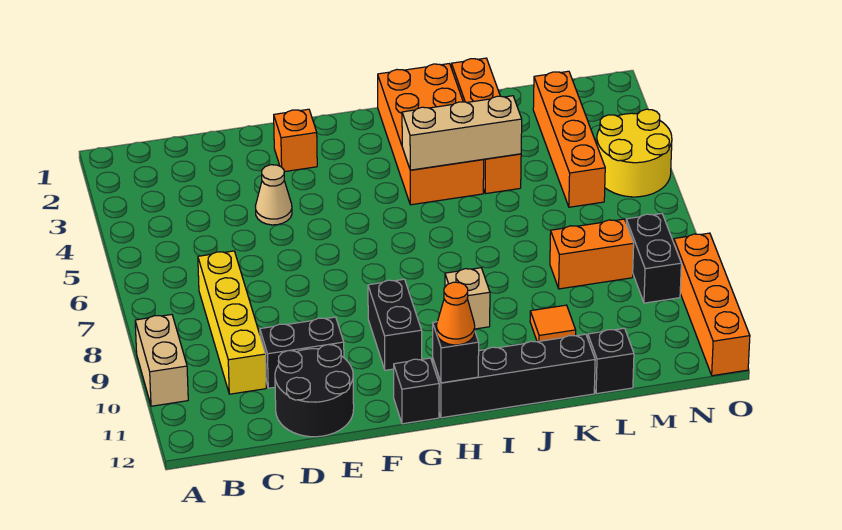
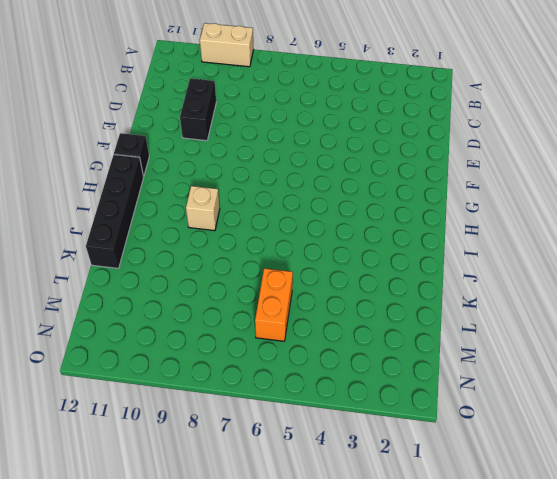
orange 1x2 brick [255,268,293,341] -> orange 1x2 brick moved to [550,219,634,289]
none -> yellow 1x4 brick [198,251,266,394]
none -> black 2x2 round brick [275,345,354,437]
none -> tan 1x1 cone [255,165,292,225]

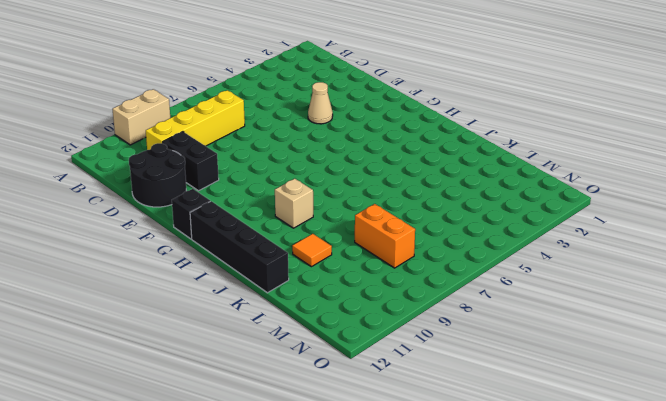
none -> orange 1x1 brick [274,109,317,172]
none -> black 1x2 brick [368,279,422,370]
none -> orange 2x4 brick [378,64,484,205]

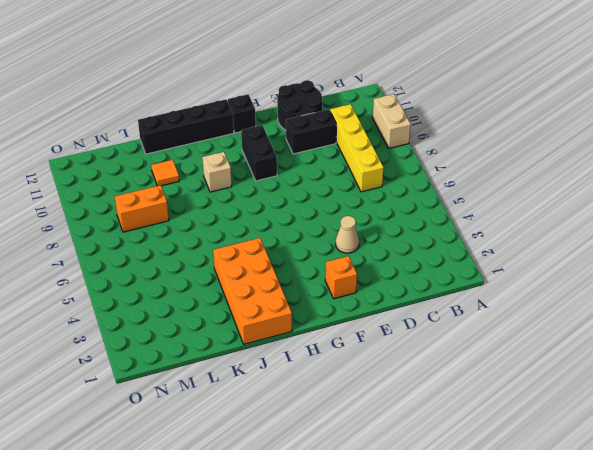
none -> orange 1x4 brick [451,58,521,194]
none -> black 1x1 brick [588,328,634,394]
none -> orange 1x4 brick [533,71,605,207]

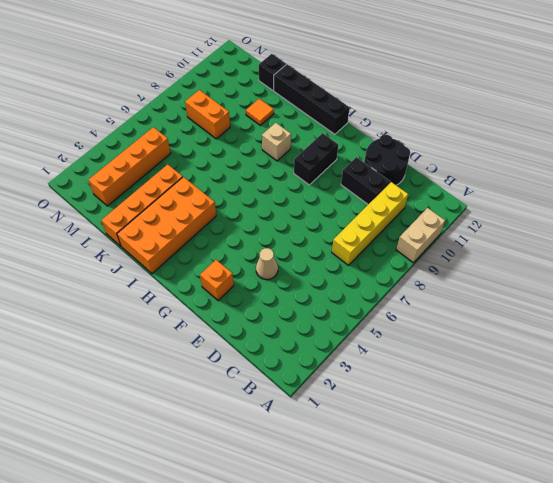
none -> black 1x1 brick [394,358,439,424]
none -> yellow 2x2 round brick [597,109,672,197]
none -> black 1x2 brick [626,214,681,303]

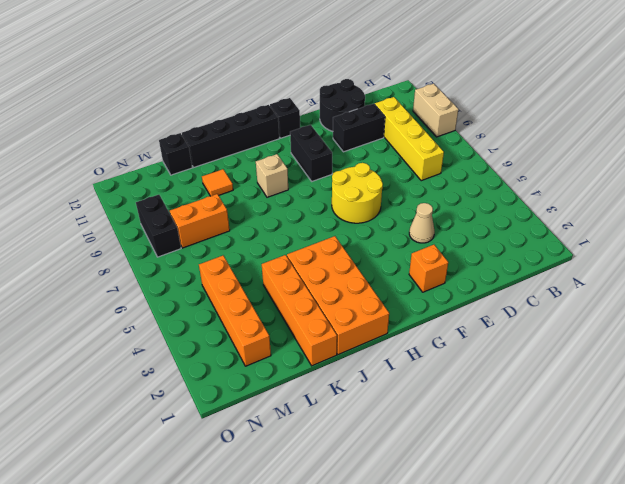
yellow 2x2 round brick [332,163,383,223] -> yellow 2x2 round brick moved to [597,109,672,197]
none -> orange 1x4 brick [674,233,750,376]
none -> black 1x1 brick [433,322,479,383]
none -> tan 1x3 brick [402,96,522,170]

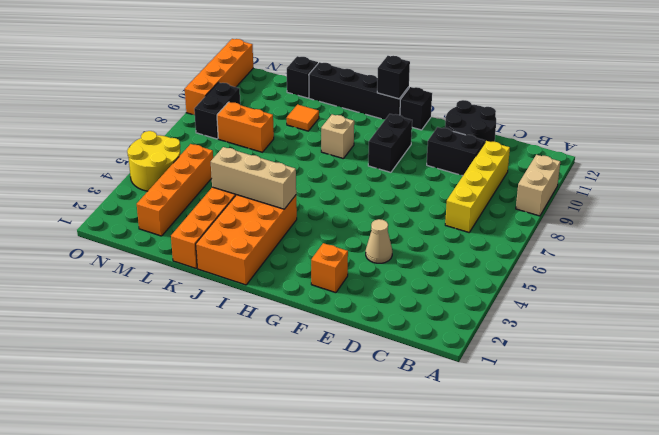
none -> orange 1x1 cone [437,282,475,345]

